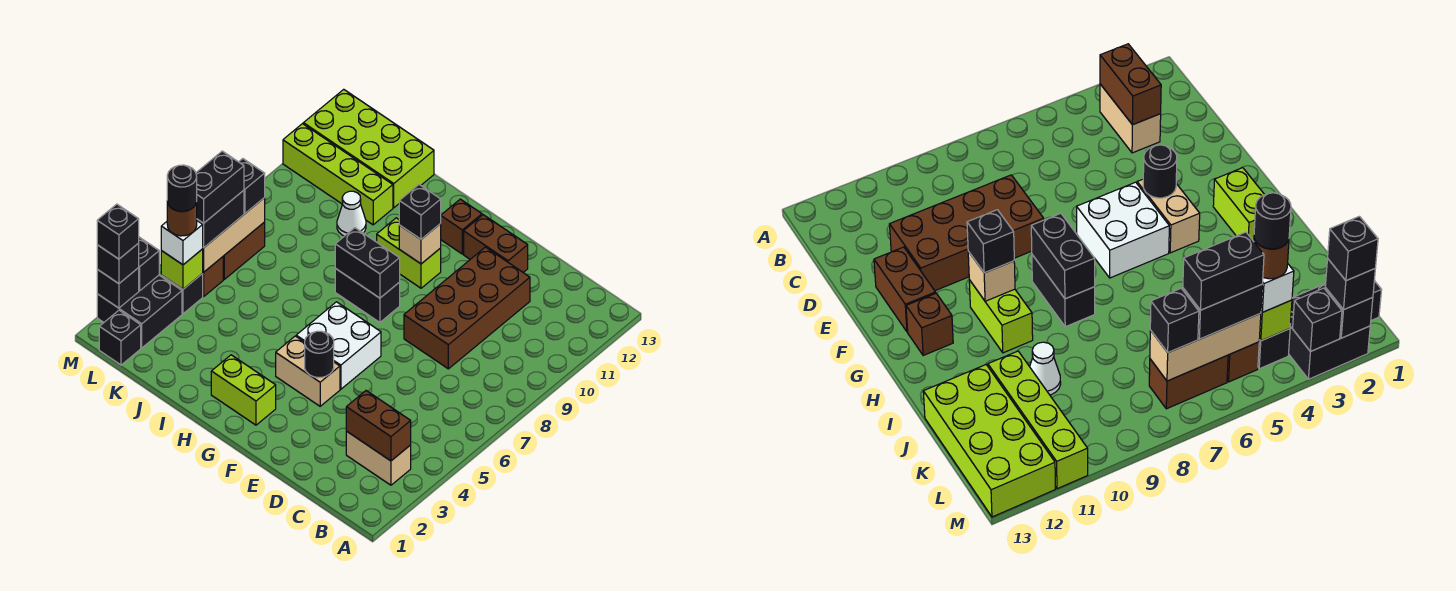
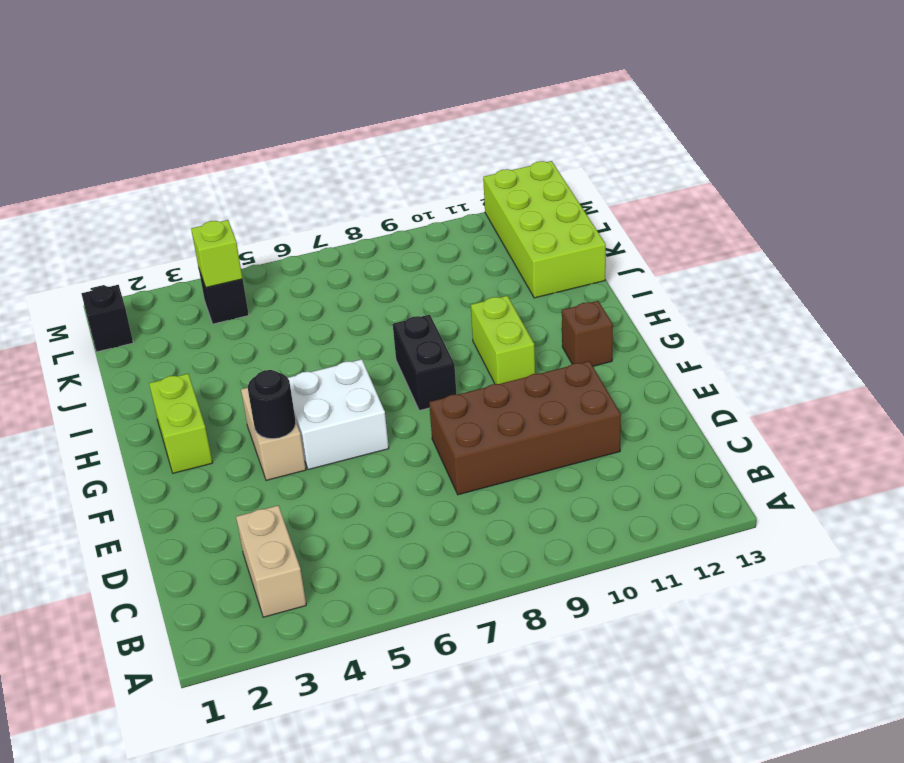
none -> brown 1x2 brick [464,215,528,272]
none -> white 1x1 cone [337,191,366,236]
none -> lime 1x4 brick [283,124,393,225]
none -> black 2x2 brick [97,275,182,348]

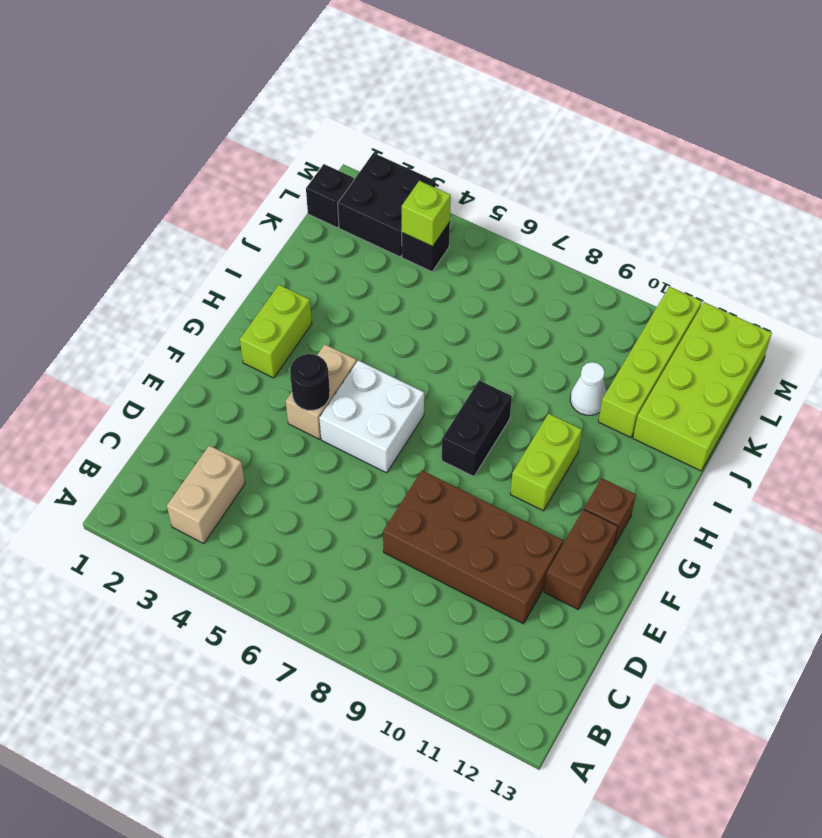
none -> brown 1x1 brick [202,257,223,297]
none -> brown 1x2 brick [223,222,265,279]
none -> brown 1x2 brick [346,391,411,461]
none -> black 1x2 brick [335,228,400,298]

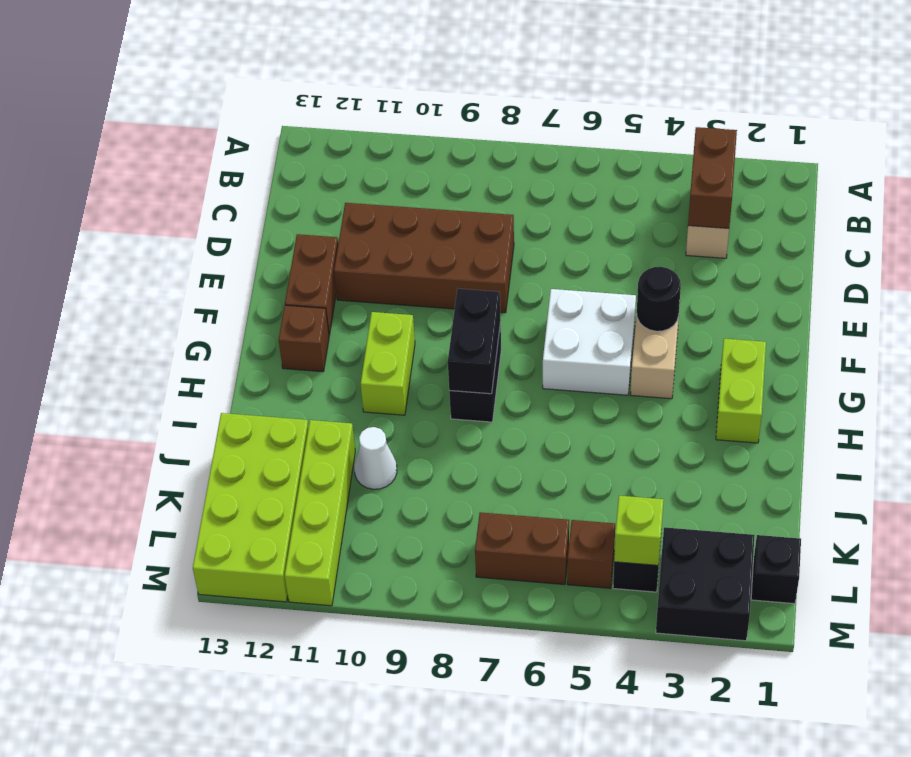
none -> tan 1x1 brick [399,224,441,264]
none -> tan 1x3 brick [203,198,265,272]
none -> black 1x1 brick [97,268,139,308]
none -> black 1x1 brick [139,237,159,291]

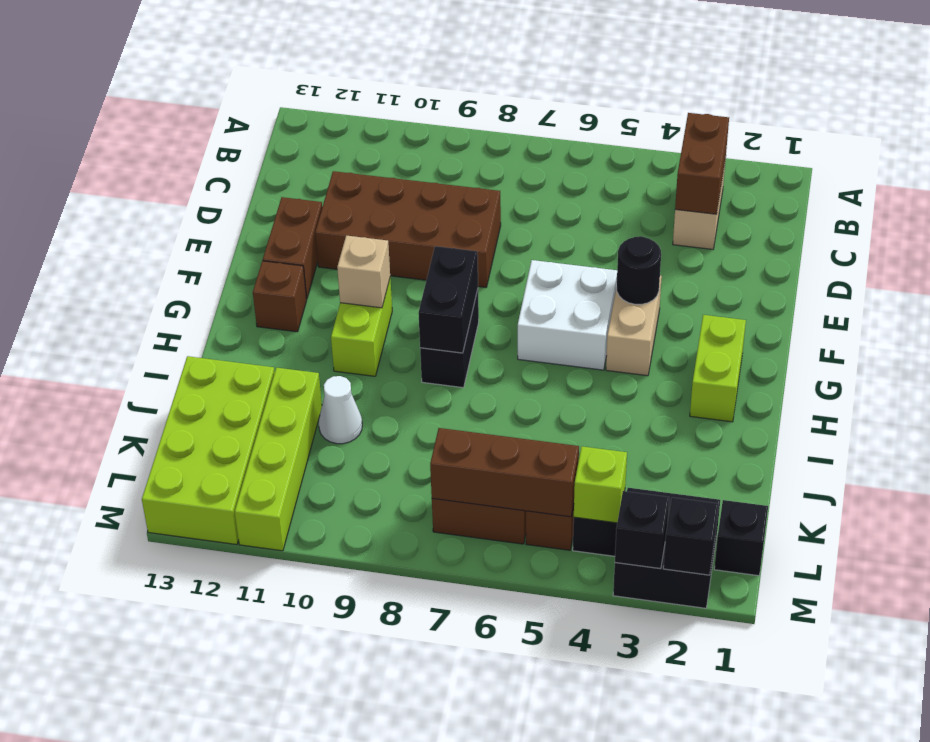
brown 1x3 brick [430,428,579,517] -> tan 1x3 brick [203,198,265,272]
none -> black 1x1 brick [399,185,441,239]
none -> white 1x1 brick [161,221,203,265]
none -> black 1x2 brick [197,190,244,248]
none -> black 1x1 brick [239,159,265,213]

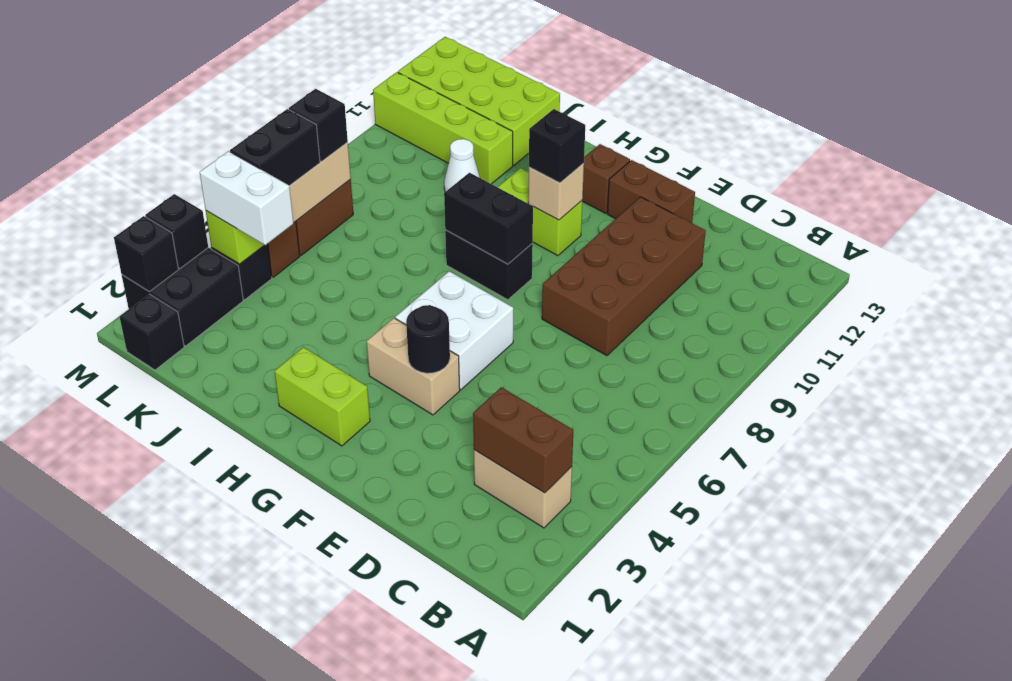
white 1x2 brick [200,151,294,245] -> white 1x1 brick [161,221,203,265]
none -> black 1x1 brick [97,243,139,284]
none -> brown 1x1 round brick [167,201,197,236]
none -> black 1x2 brick [196,151,244,223]
none -> black 1x1 brick [97,204,139,259]

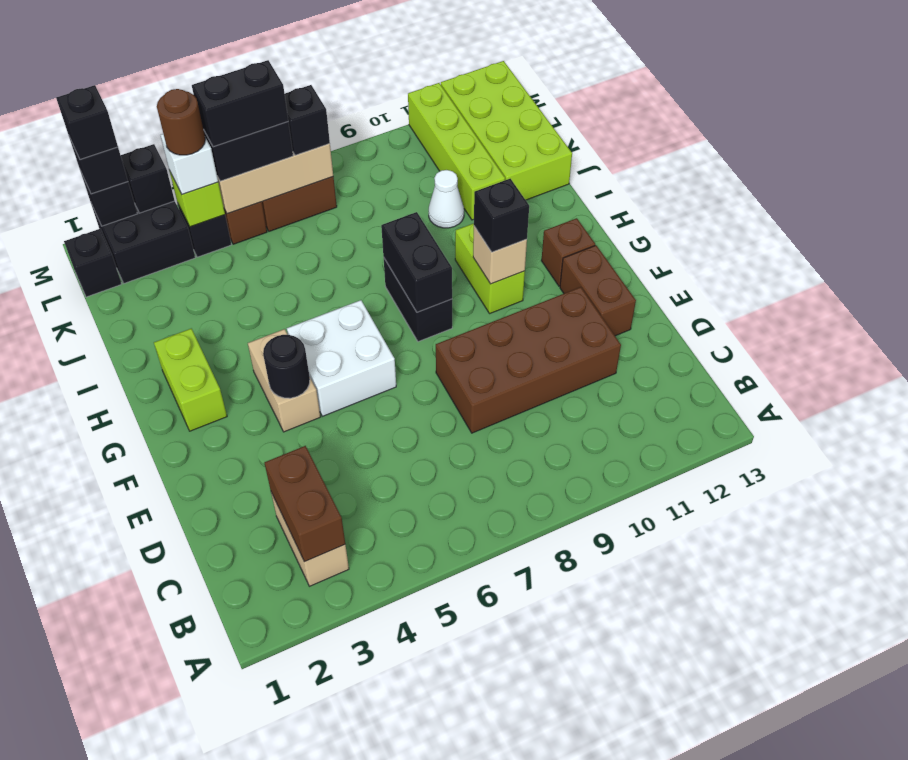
none -> black 1x1 round brick [167,165,197,211]

